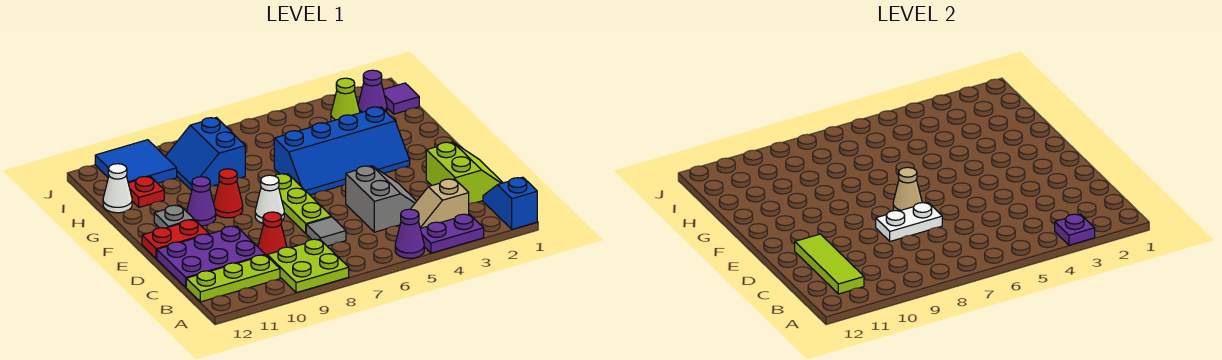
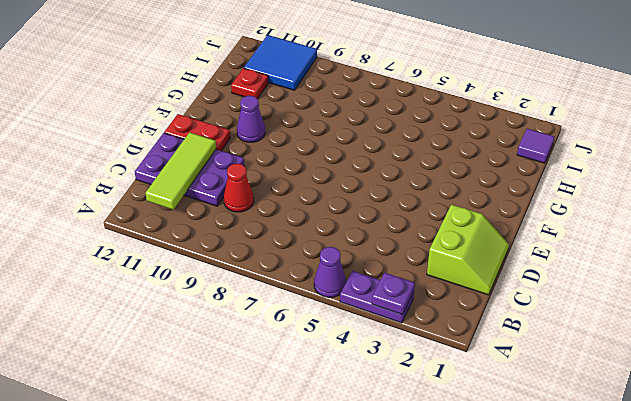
none -> blue 1x2 slope [483,177,537,229]
none -> lime 2x2 plate [267,239,349,293]
none -> tan 1x2 slope [411,179,469,228]

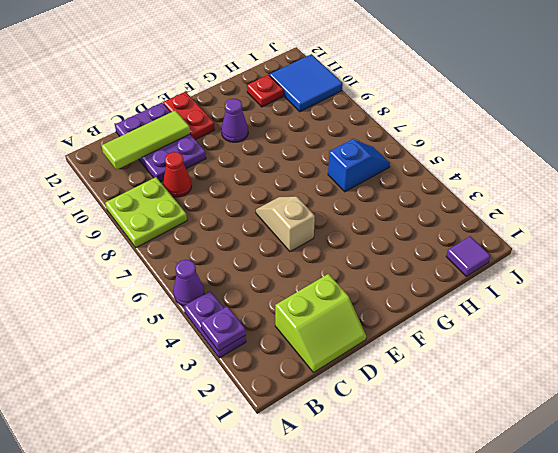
tan 1x2 slope [256,196,315,252] -> tan 1x2 slope moved to [411,179,469,228]
blue 1x2 slope [328,139,390,192] -> blue 1x2 slope moved to [483,177,537,229]
none -> lime 1x3 plate [186,255,280,302]
none -> grey 2x2 slope [346,166,416,232]
none -> grey 1x1 tile [306,217,346,246]

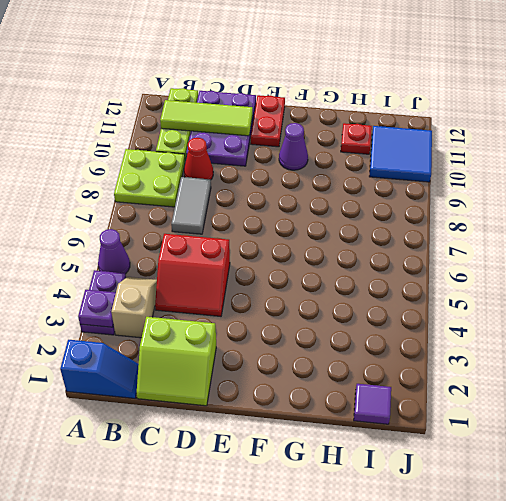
red 2x2 slope [155,234,230,316] -> grey 2x2 slope [346,166,416,232]
grey 1x2 tile [171,177,211,234] -> grey 1x1 tile [306,217,346,246]
none -> lime 1x3 plate [275,174,331,233]
none -> white 1x1 cone [255,175,284,223]
none -> blue 2x4 slope [274,107,410,195]

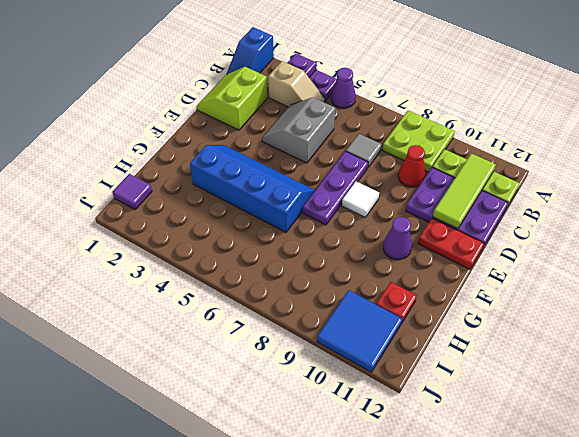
purple 1x3 plate [303,151,368,225] -> lime 1x3 plate [275,174,331,233]
white 1x1 tile [342,181,379,217] -> white 1x1 cone [255,175,284,223]
none -> red 1x1 cone [214,169,243,218]
none -> grey 1x1 plate [154,205,194,228]
none -> blue 2x2 slope [165,118,245,191]

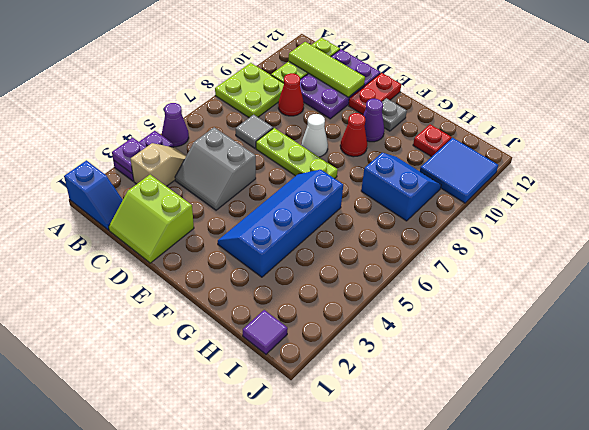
none -> white 1x1 cone [103,164,132,213]
none -> purple 1x1 cone [358,70,387,113]
none -> lime 1x1 cone [331,78,360,121]

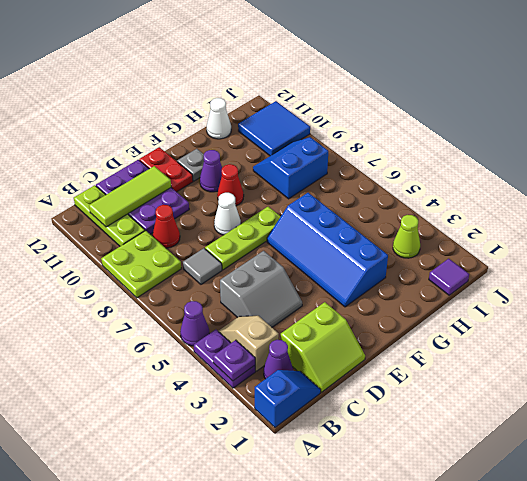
purple 1x1 cone [264,340,293,379] -> purple 1x1 cone moved to [358,70,387,113]
none -> red 1x1 plate [128,176,164,207]
none -> white 1x2 plate [876,203,942,241]
none -> tan 1x1 cone [893,167,922,211]

